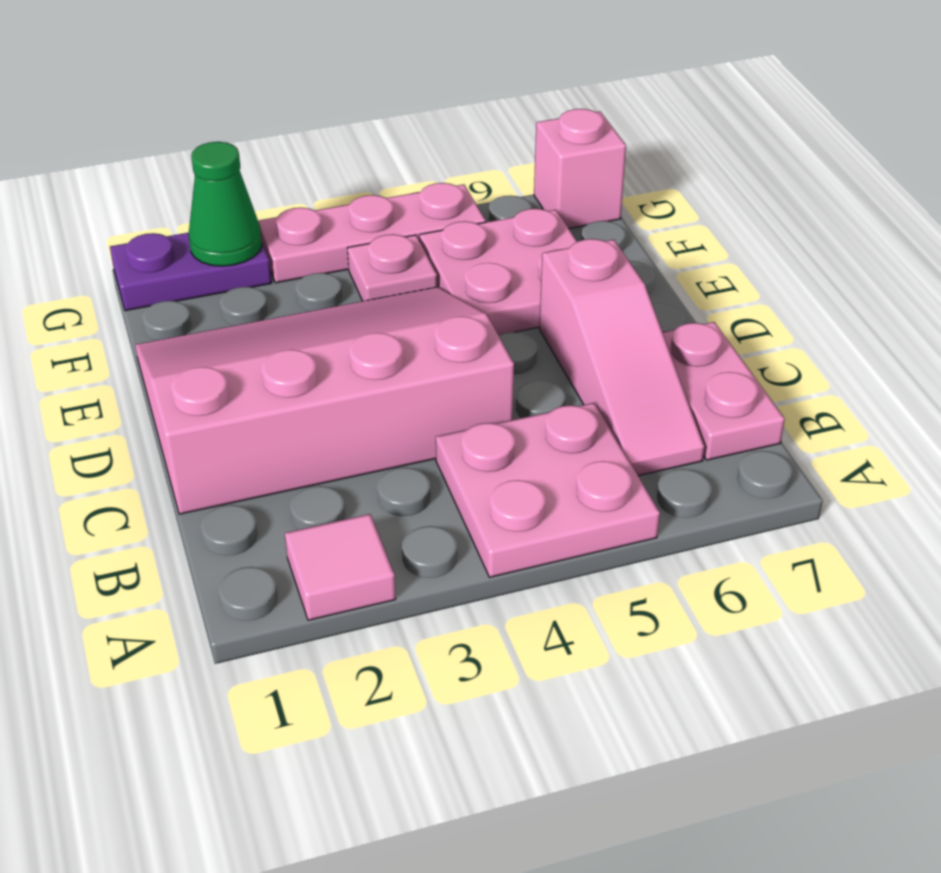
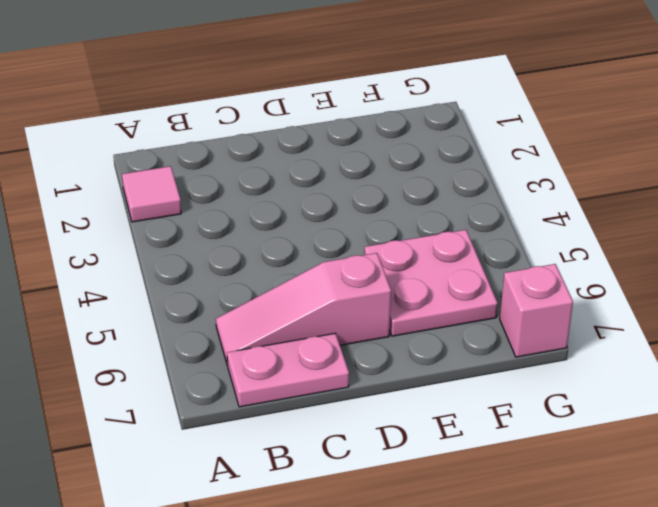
none -> pink 2x2 plate [436,403,660,577]
none -> pink 3x4 slope [135,287,514,514]

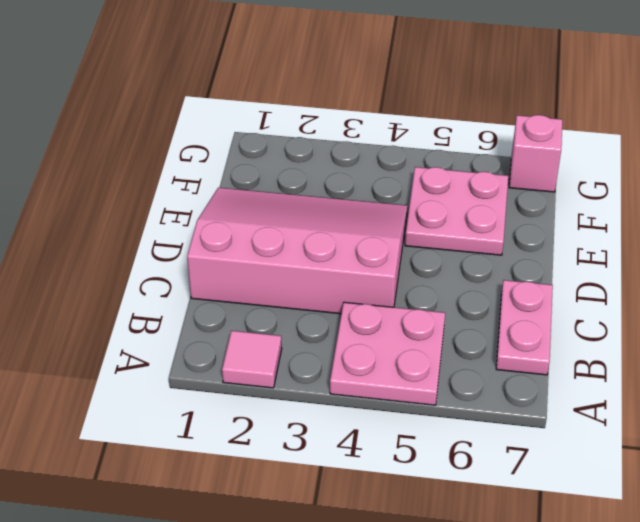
none -> pink 1x3 slope [539,239,704,476]
none -> pink 1x1 plate [347,234,437,301]

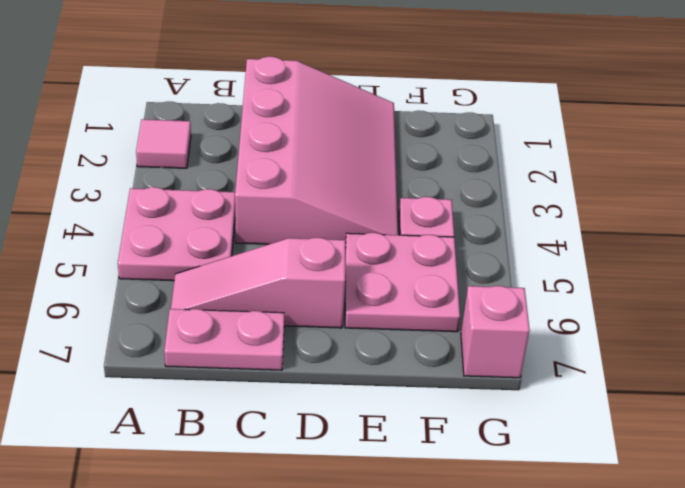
none -> purple 1x2 plate [110,233,272,311]
none -> pink 1x3 plate [258,183,486,283]

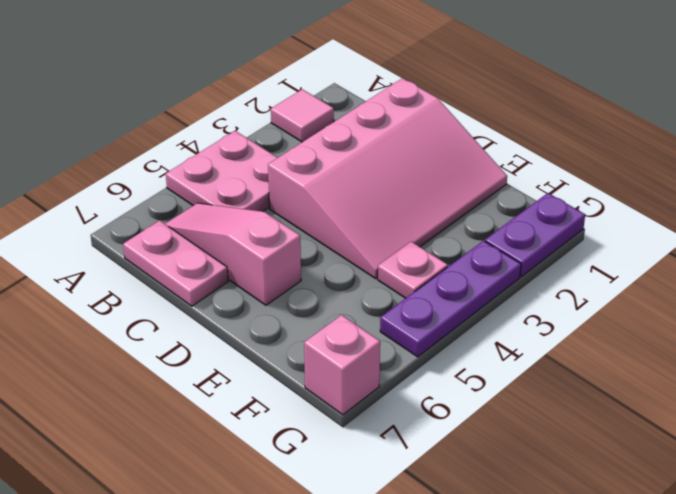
purple 1x3 plate [380,241,521,357] -> pink 1x3 plate [258,183,486,283]
none -> pink 2x2 plate [420,209,577,335]
none -> green 1x1 cone [189,142,262,266]

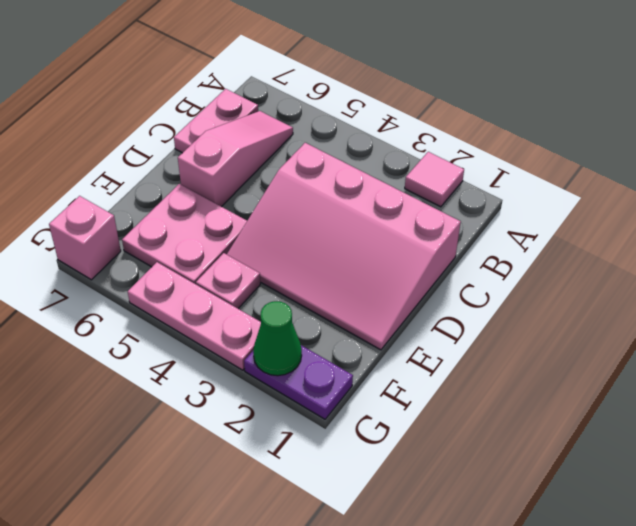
none -> pink 2x2 plate [436,403,660,577]

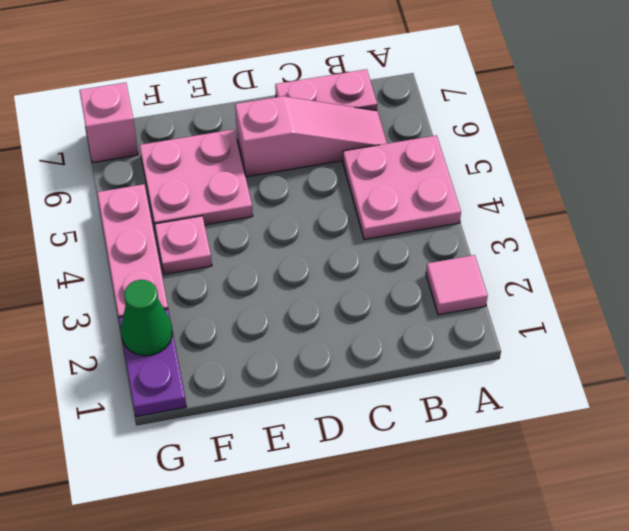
none -> pink 3x4 slope [135,287,514,514]

